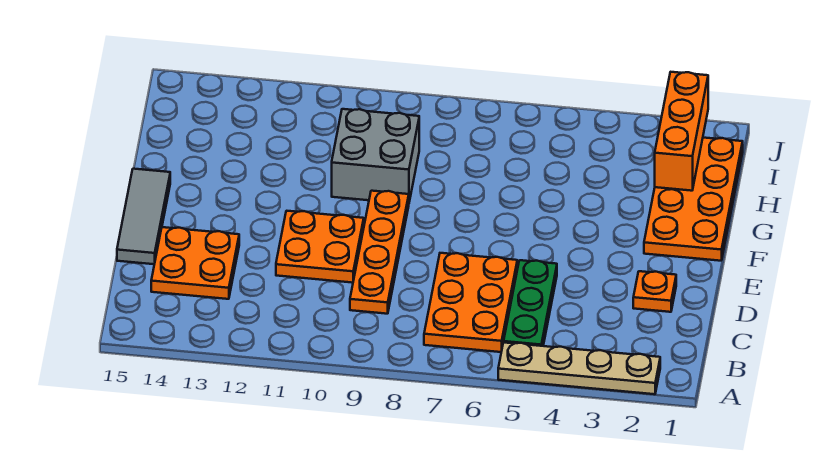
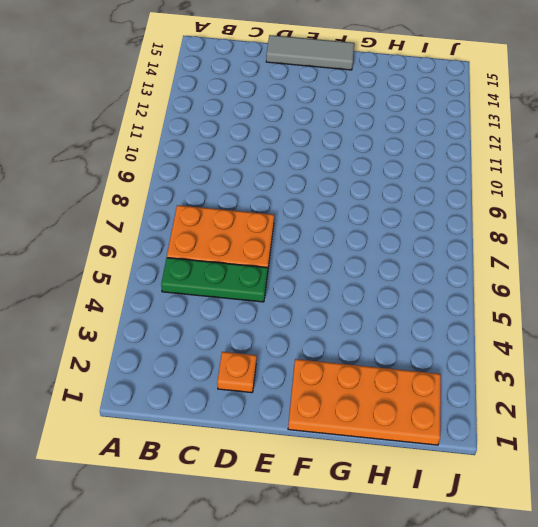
none -> tan 1x4 plate [498,342,660,394]
none -> orange 1x4 plate [350,191,409,314]

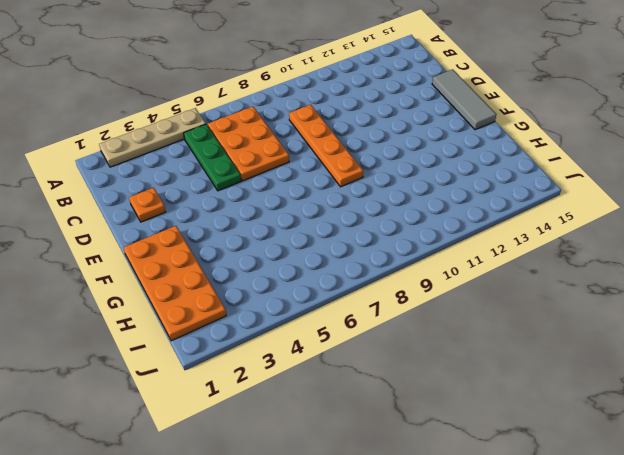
none -> orange 2x2 plate [151,227,239,299]
none -> orange 2x2 plate [276,211,364,283]

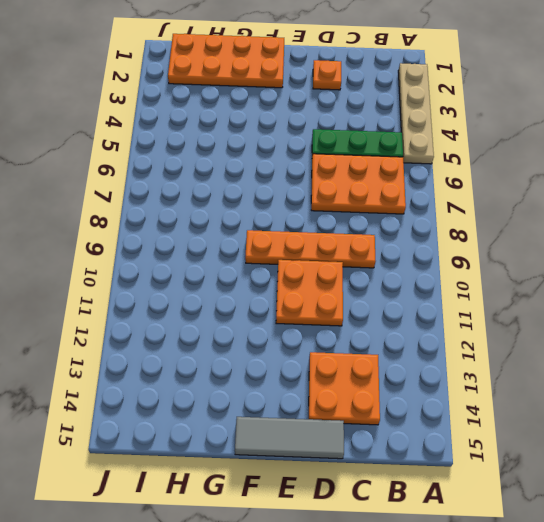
none -> grey 2x2 brick [332,109,419,202]
none -> orange 1x3 brick [655,72,708,191]

